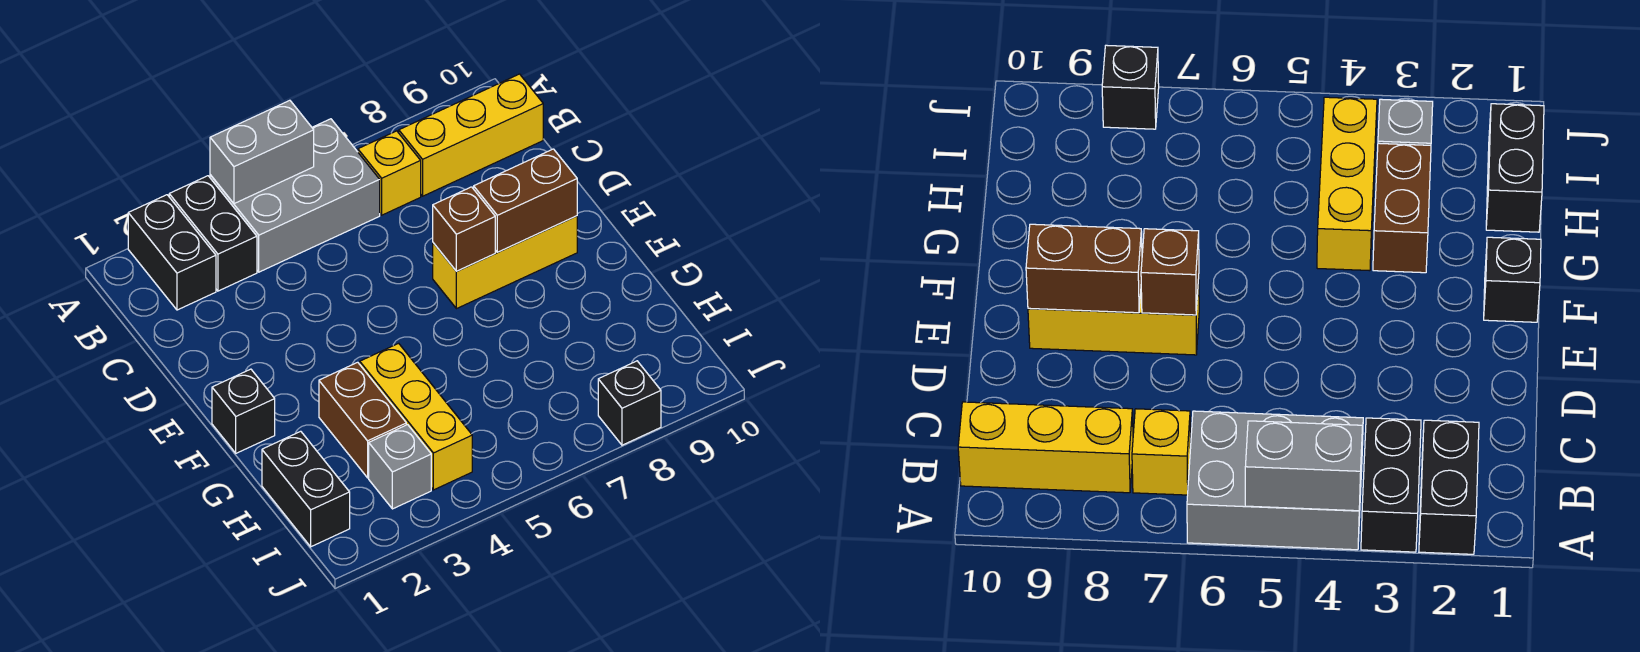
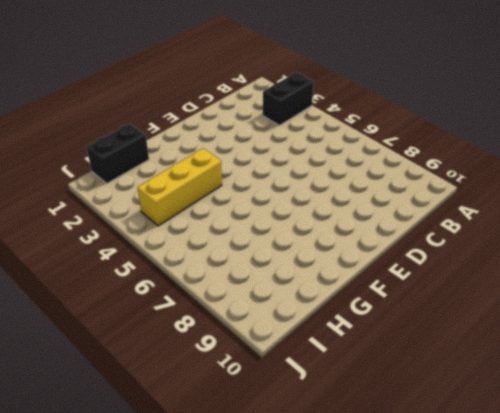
none -> black 1x2 brick [128,195,216,310]
none -> grey 2x3 brick [210,119,380,272]
none -> yellow 1x1 brick [358,131,421,215]

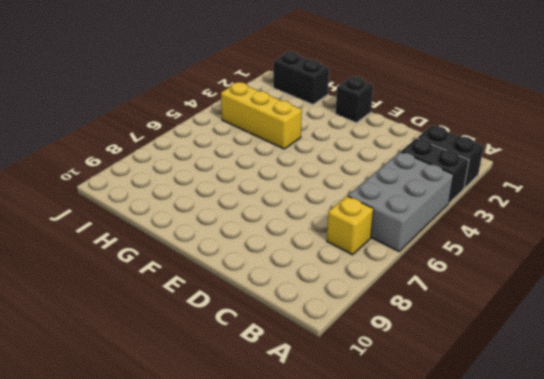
none -> yellow 1x3 brick [399,74,543,196]
none -> yellow 1x3 brick [433,216,577,309]
none -> brown 1x2 brick [319,362,406,478]

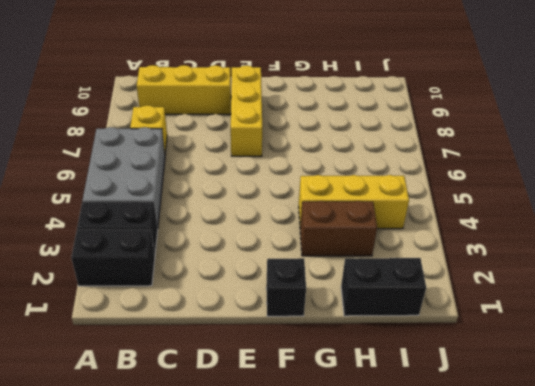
yellow 1x3 brick [137,65,231,114] -> yellow 1x3 brick turned to [399,74,543,196]
none -> grey 1x1 brick [369,425,431,509]
none -> black 1x1 brick [598,361,661,445]
none -> grey 1x2 brick [210,100,314,204]

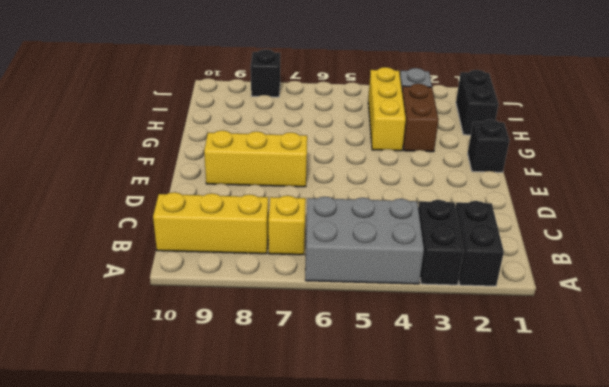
none -> grey 1x2 brick [210,100,314,204]
none -> brown 1x1 brick [433,187,495,271]
none -> brown 1x2 brick [474,149,577,252]

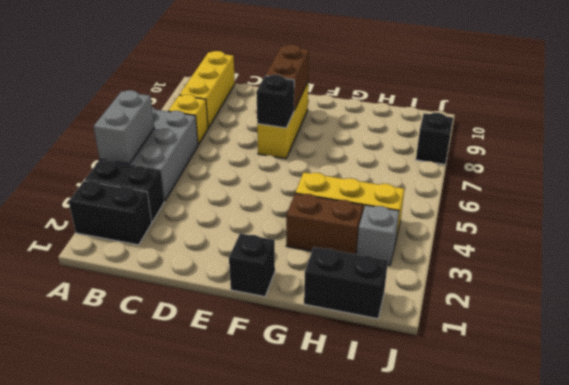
black 1x1 brick [256,75,294,128] -> brown 1x1 brick [433,187,495,271]

